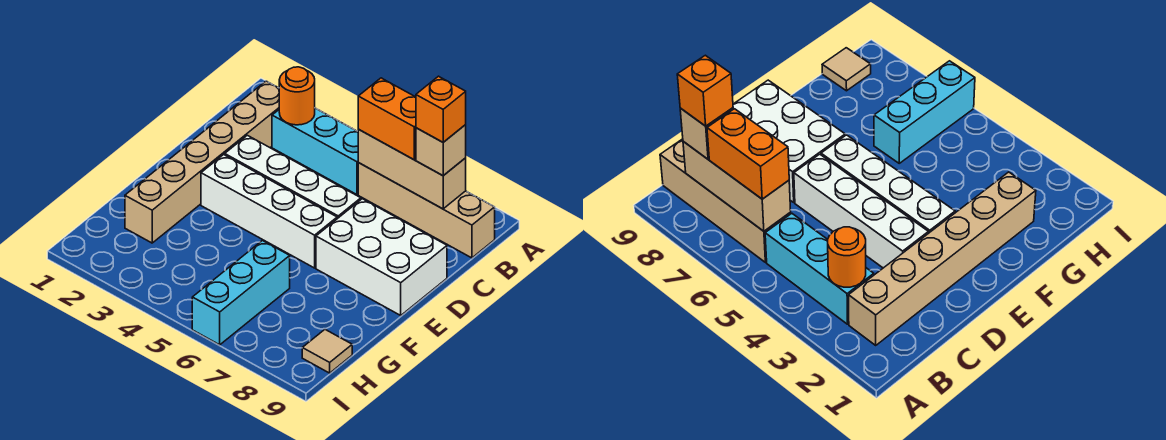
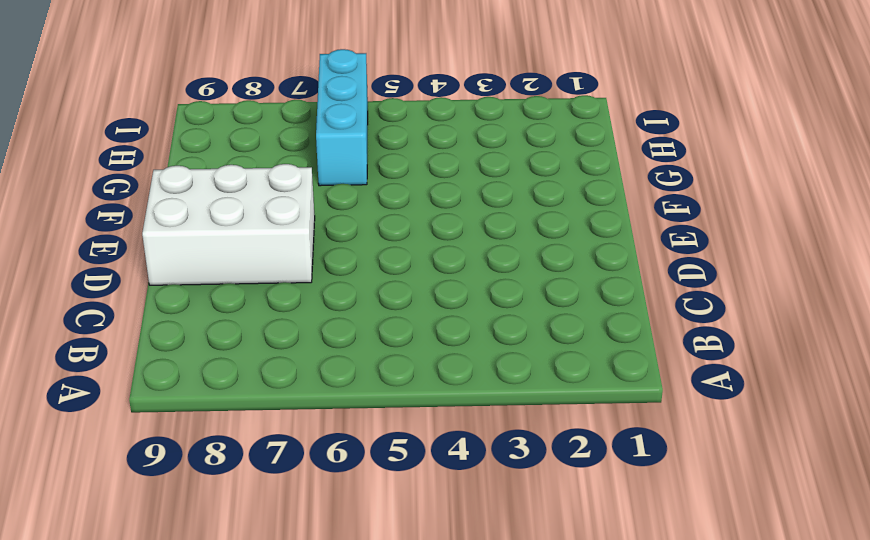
none -> tan 1x6 brick [125,81,279,243]
none -> cyan 1x3 brick [272,108,359,195]
none -> tan 1x4 brick [358,163,495,258]

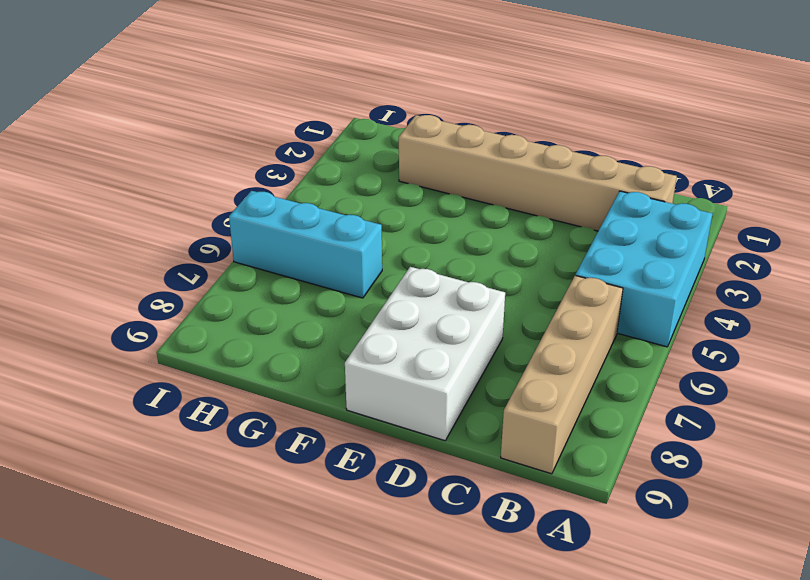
cyan 2x3 brick [576,191,712,347] -> cyan 1x3 brick [272,108,359,195]
none -> white 1x4 brick [225,135,361,219]
none -> white 1x4 brick [201,155,337,268]
none -> tan 1x1 tile [302,330,352,373]

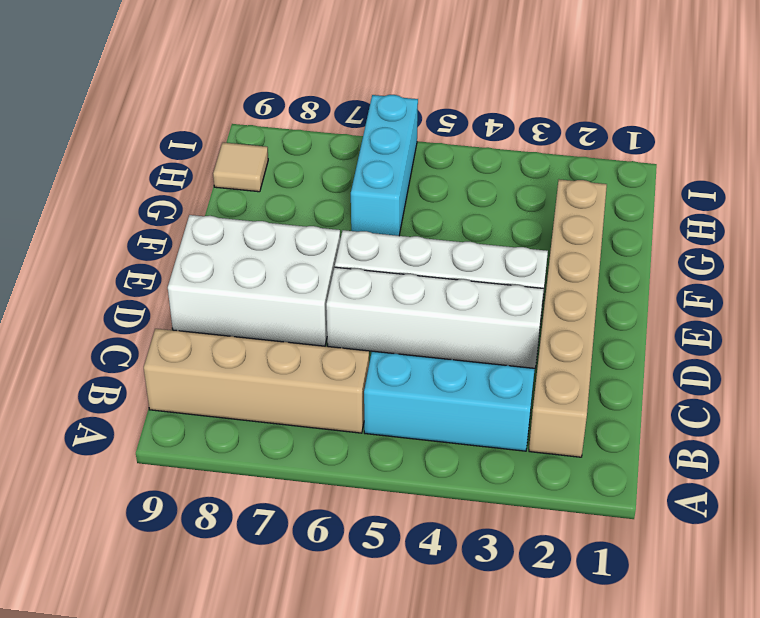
none -> orange 1x1 round brick [279,67,315,125]
none -> tan 1x3 brick [358,130,466,209]
none -> orange 1x2 brick [358,78,416,160]

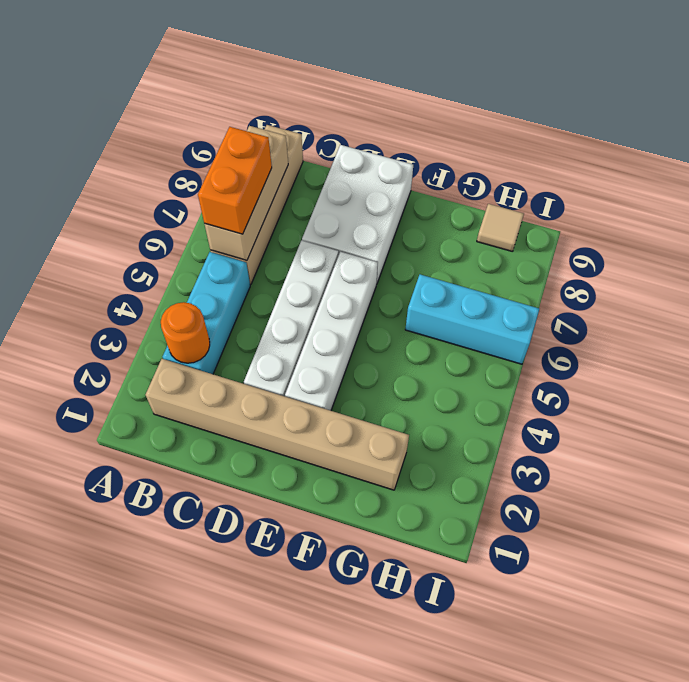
none -> tan 1x1 brick [416,125,466,176]
none -> orange 1x1 brick [416,76,466,142]

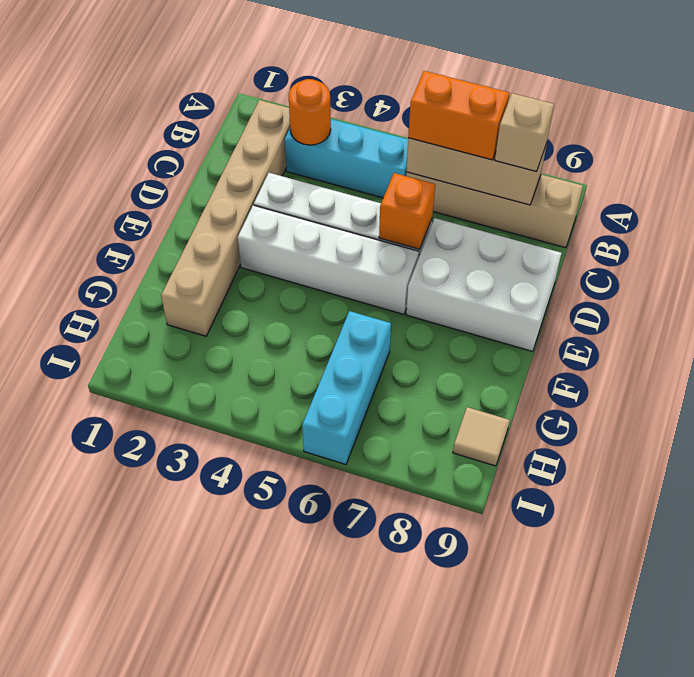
orange 1x1 brick [379,173,435,249] -> orange 1x1 brick moved to [416,76,466,142]

